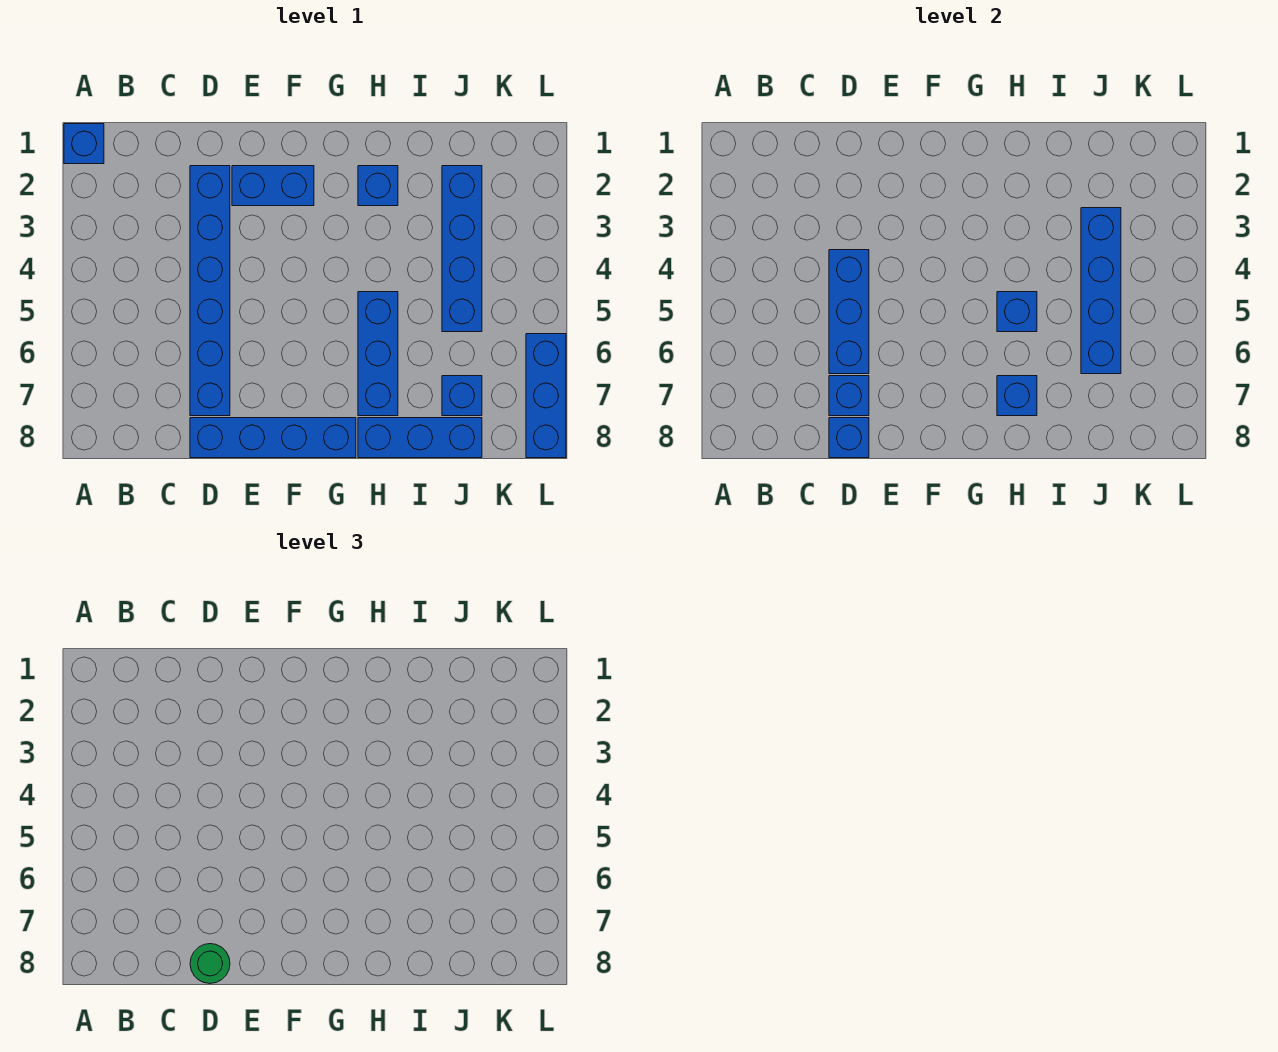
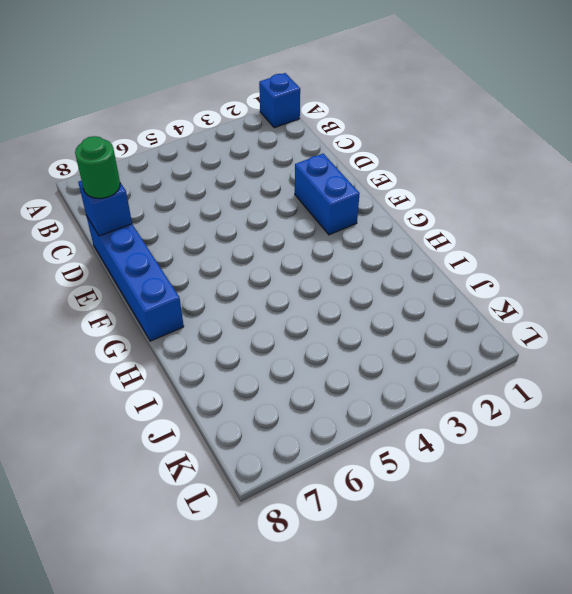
none -> blue 1x6 brick [190,166,230,416]
none -> blue 1x1 brick [358,166,398,206]
none -> blue 1x3 brick [358,292,398,416]

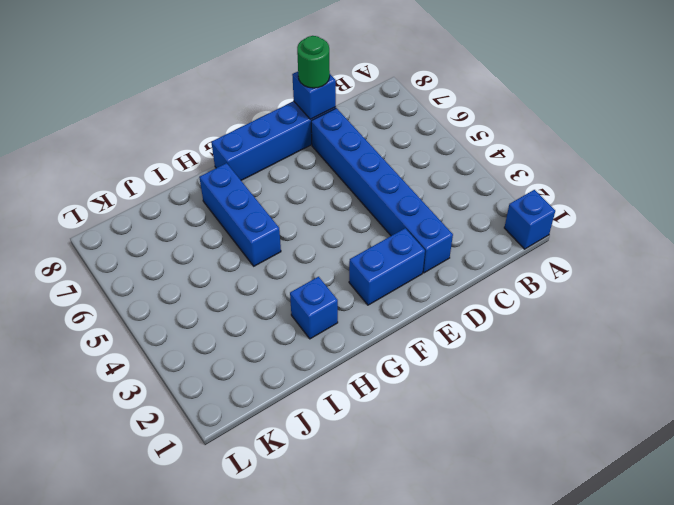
none -> blue 1x3 brick [358,418,482,458]
none -> blue 1x4 brick [442,166,482,332]
none -> blue 1x1 brick [442,376,482,416]

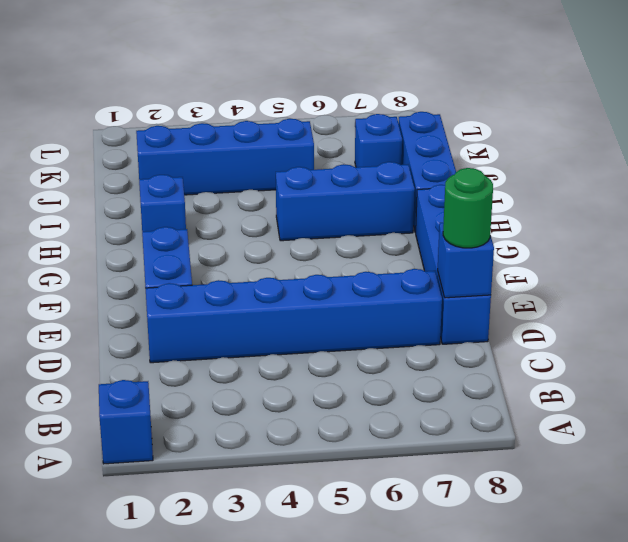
none -> blue 1x3 brick [526,334,566,458]
none -> blue 1x3 brick [829,250,869,374]
none -> blue 1x1 brick [829,376,869,416]

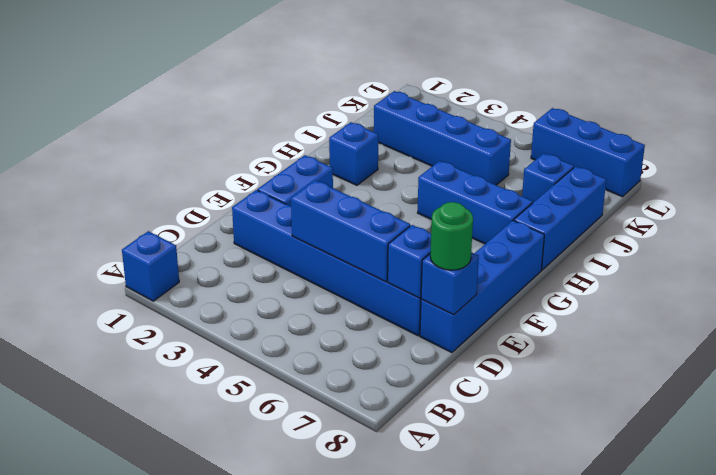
none -> blue 1x1 brick [997,292,1037,332]
none -> blue 1x1 brick [997,376,1037,416]
none -> blue 1x4 brick [1081,208,1121,374]

